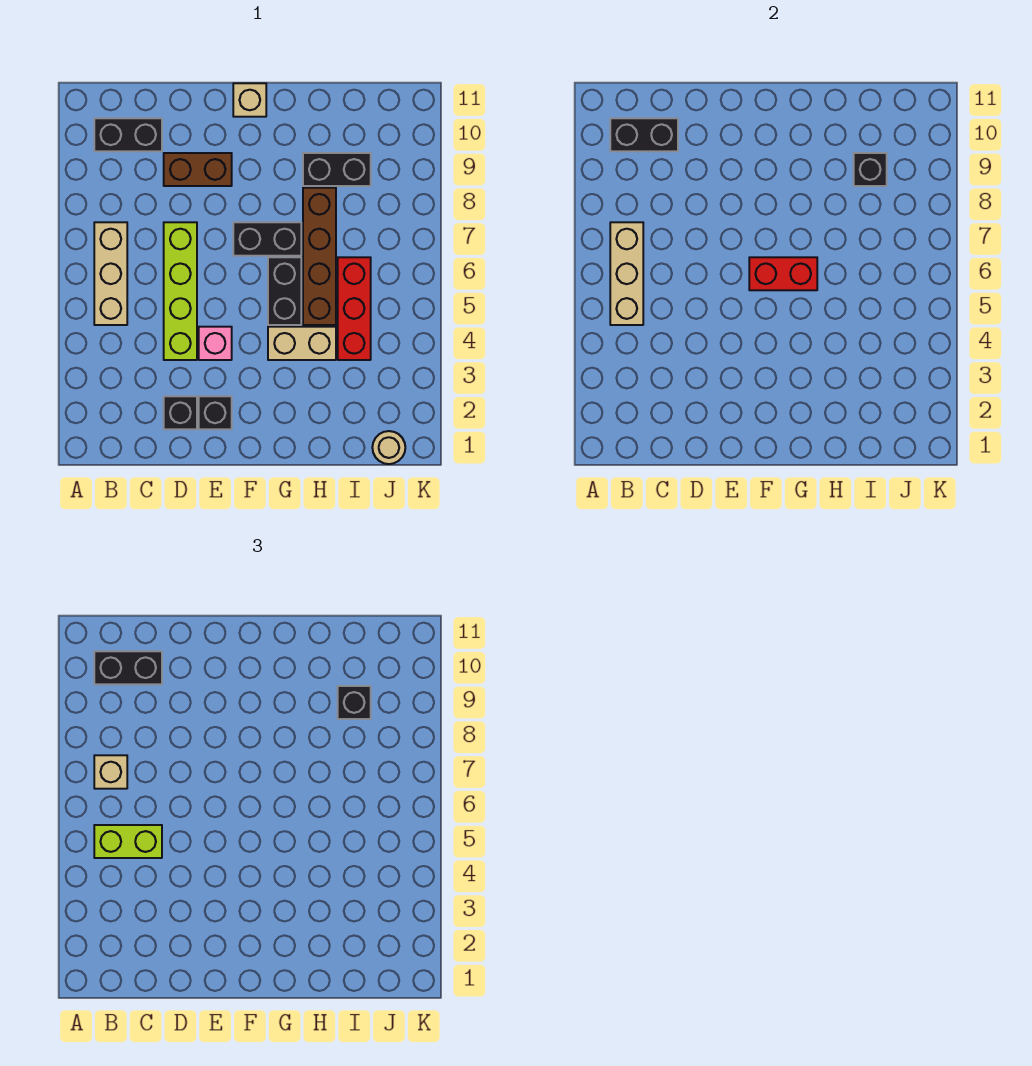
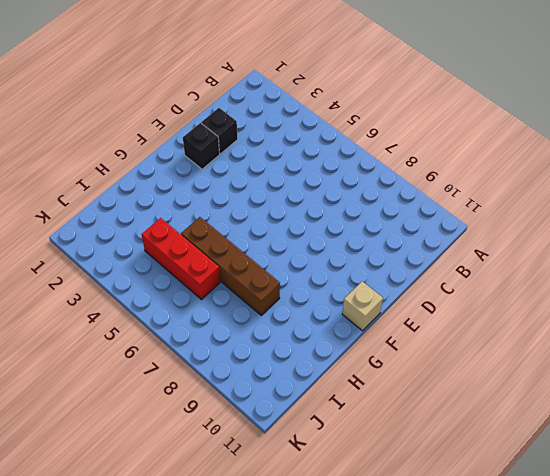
none -> tan 1x3 brick [94,222,127,325]
none -> black 1x2 brick [94,118,162,151]
none -> lime 1x4 brick [164,222,197,360]

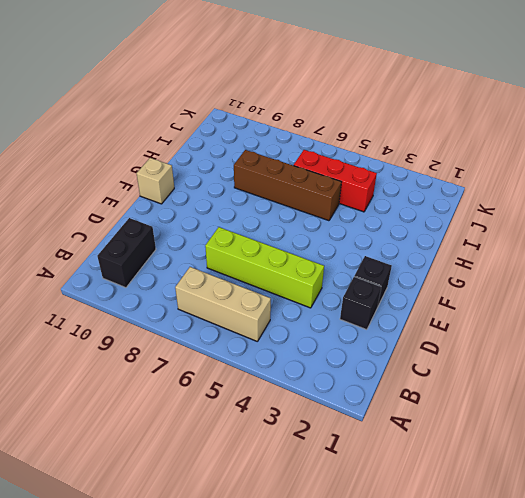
none -> brown 1x2 brick [164,153,232,186]
none -> pink 1x1 brick [199,327,232,360]
none -> black 1x2 brick [233,222,301,256]

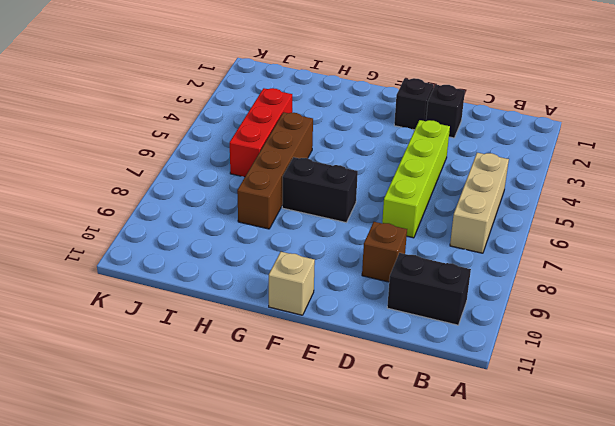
brown 1x1 brick [362,222,407,282] -> brown 1x2 brick [164,153,232,186]
none -> pink 1x1 brick [199,327,232,360]
none -> tan 1x2 brick [268,327,336,360]
none -> black 1x2 brick [268,257,301,325]

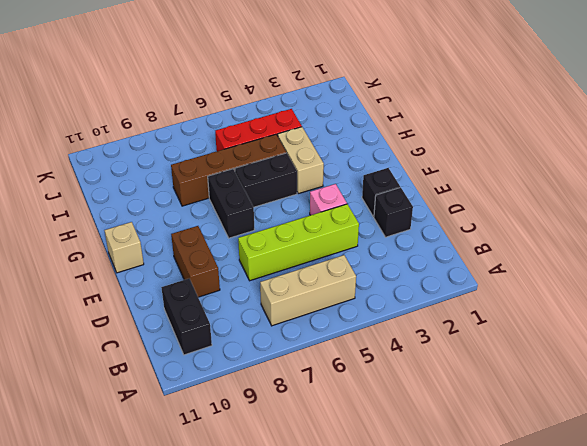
none -> black 1x2 brick [303,153,371,186]
none -> tan 1x1 round brick [372,431,405,464]
none -> tan 1x3 brick [610,222,643,325]

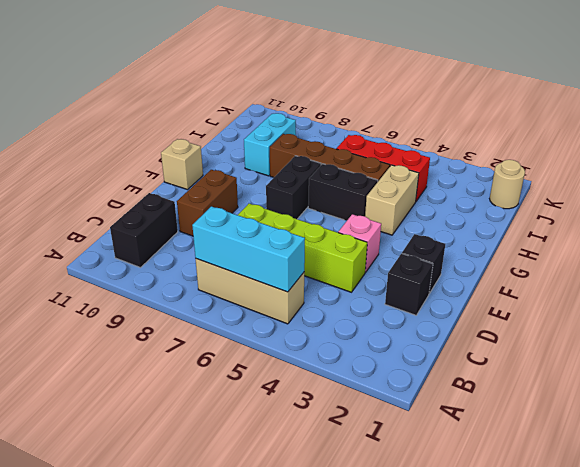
cyan 1x3 brick [192,206,305,292] -> tan 1x3 brick [610,222,643,325]
cyan 1x2 brick [244,113,296,176] -> black 1x2 brick [303,153,371,186]
none -> black 1x2 brick [610,118,678,151]
none -> red 1x2 brick [749,257,817,290]
none -> black 1x1 brick [854,153,887,186]

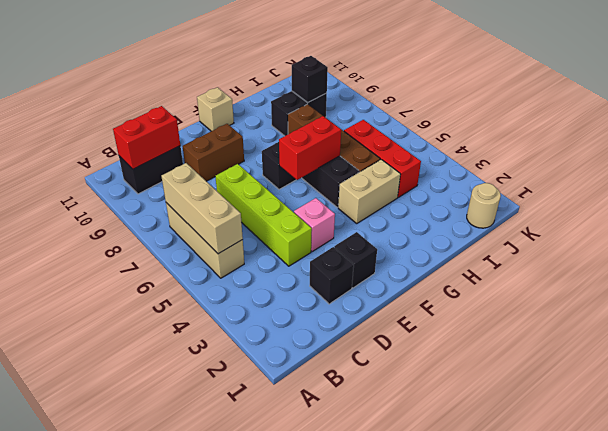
red 1x2 brick [113,106,180,169] -> black 1x2 brick [610,118,678,151]
none -> lime 1x2 brick [94,825,162,858]
none -> tan 1x1 brick [94,755,127,789]
none -> black 1x2 brick [94,651,162,684]

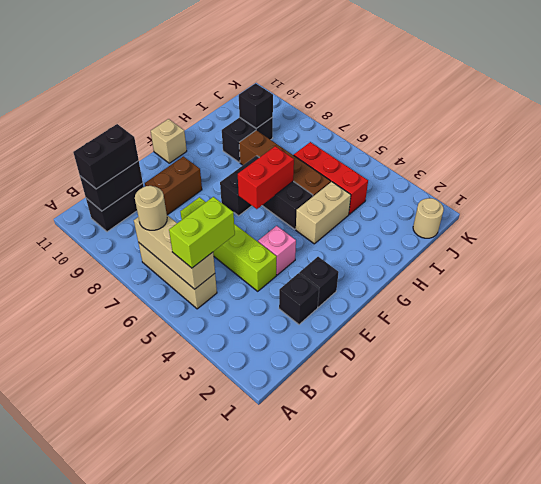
tan 1x1 round brick [135,186,167,230] -> tan 1x1 brick [94,755,127,789]
none -> black 1x1 brick [338,686,371,719]

